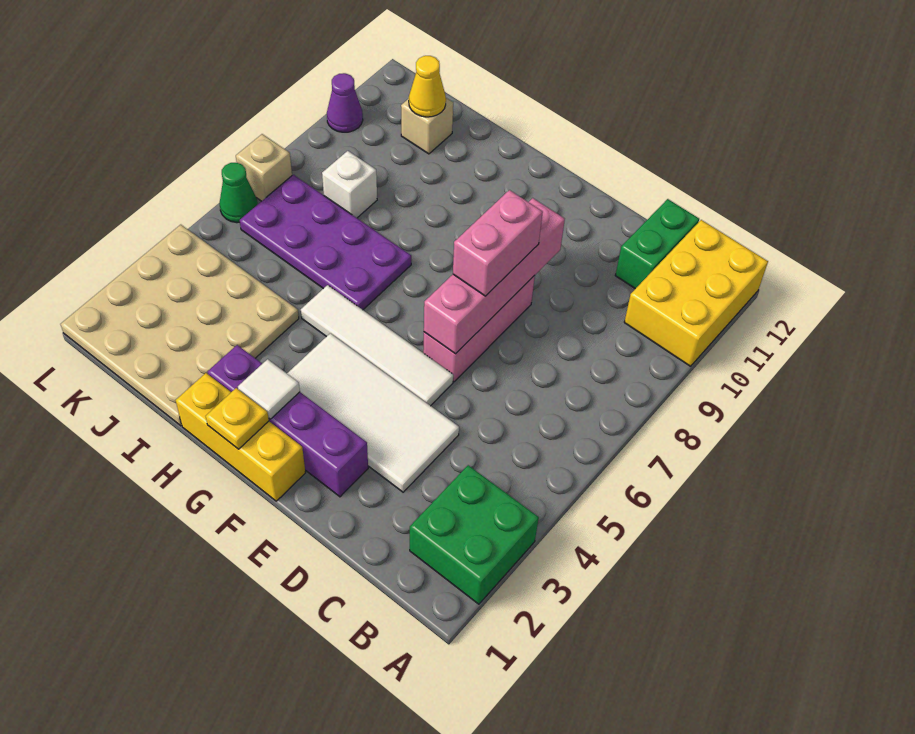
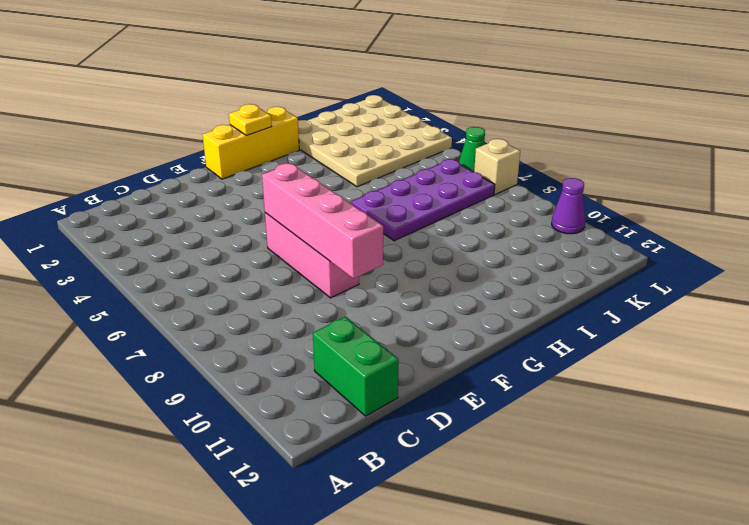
none -> green 2x2 brick [410,465,539,604]
none -> yellow 2x3 brick [624,220,768,366]
none -> white 2x4 tile [287,333,459,492]

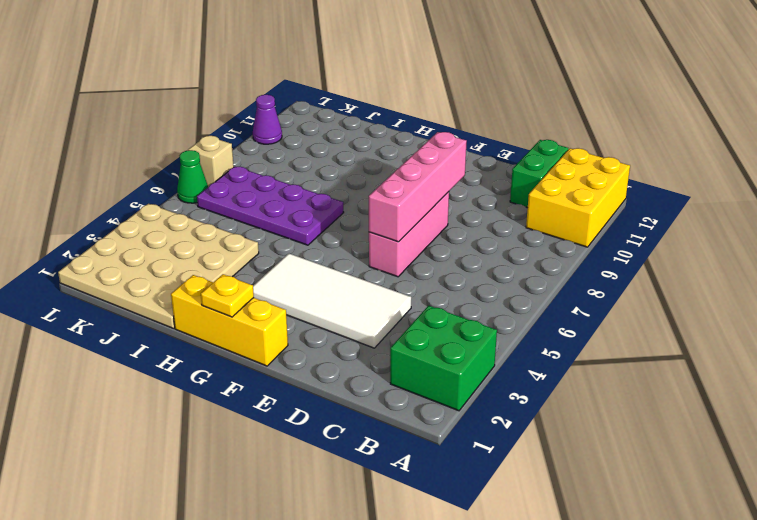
none -> purple 1x4 brick [208,345,368,497]
none -> white 1x4 tile [301,285,453,406]
none -> white 1x1 brick [322,151,377,218]

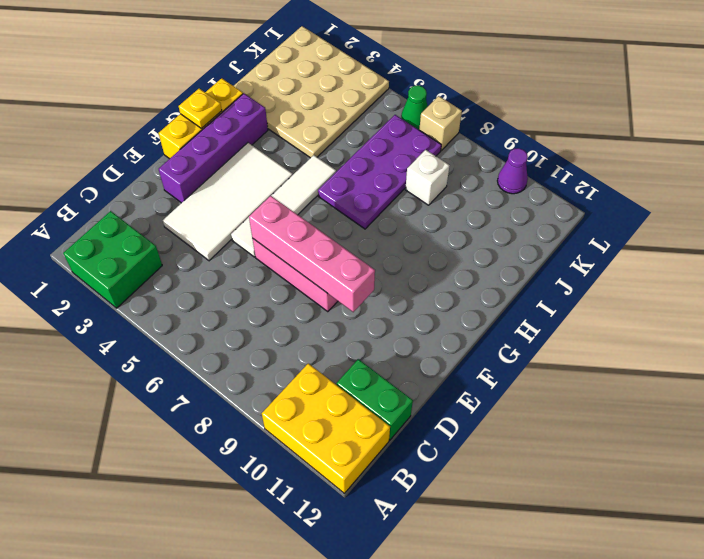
none -> tan 1x1 brick [401,98,453,154]
none -> white 1x1 tile [238,359,300,419]
none -> yellow 1x1 cone [409,56,446,117]

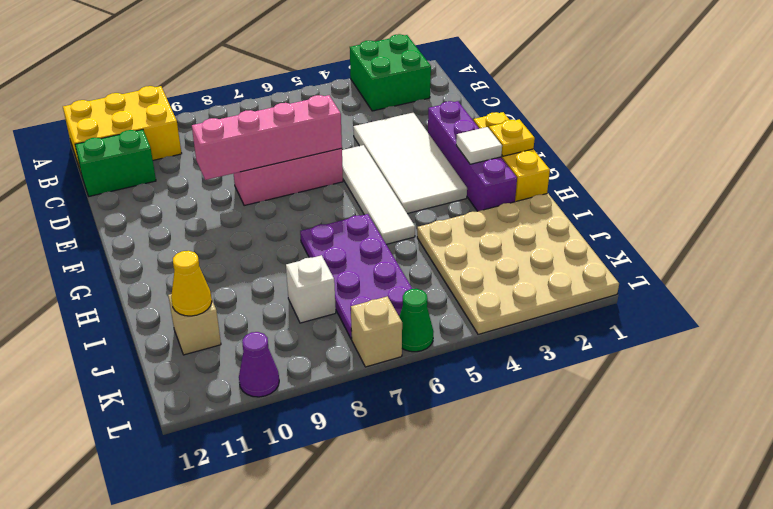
none -> pink 1x2 brick [453,190,543,296]

